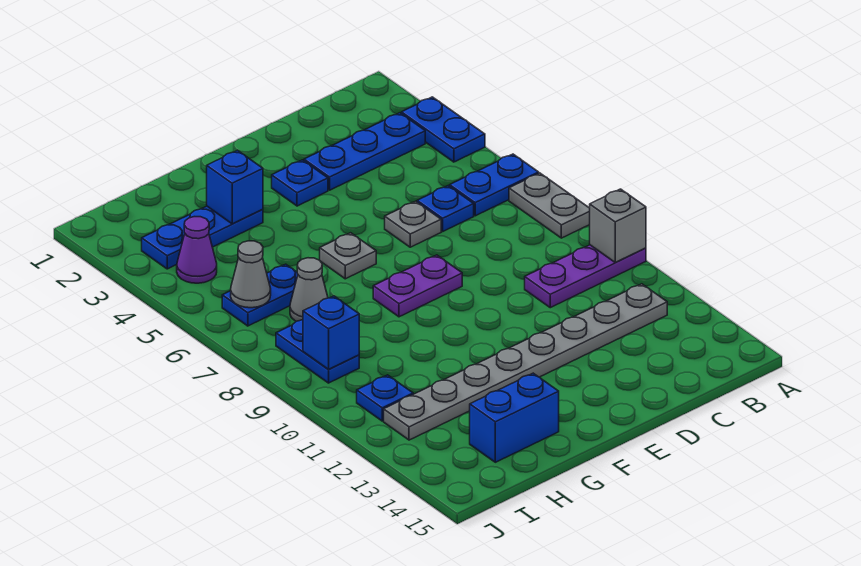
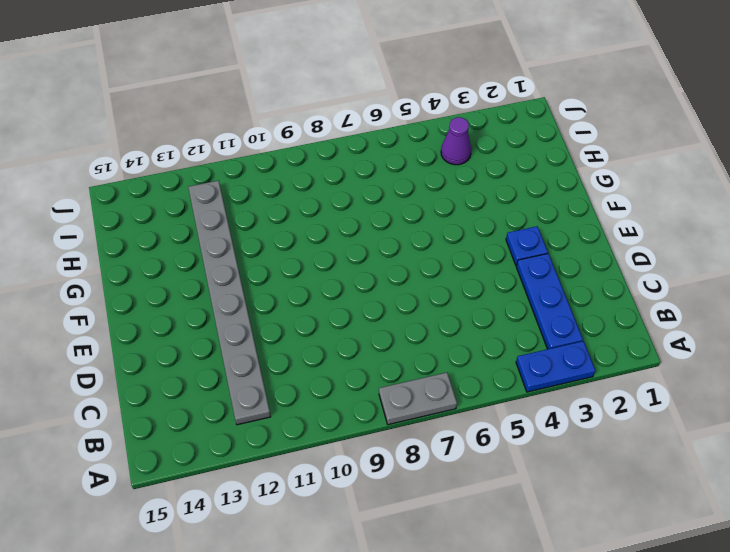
none -> blue 1x2 plate [450,154,539,216]
none -> purple 1x3 plate [525,245,646,308]
none -> blue 1x1 plate [417,186,474,231]

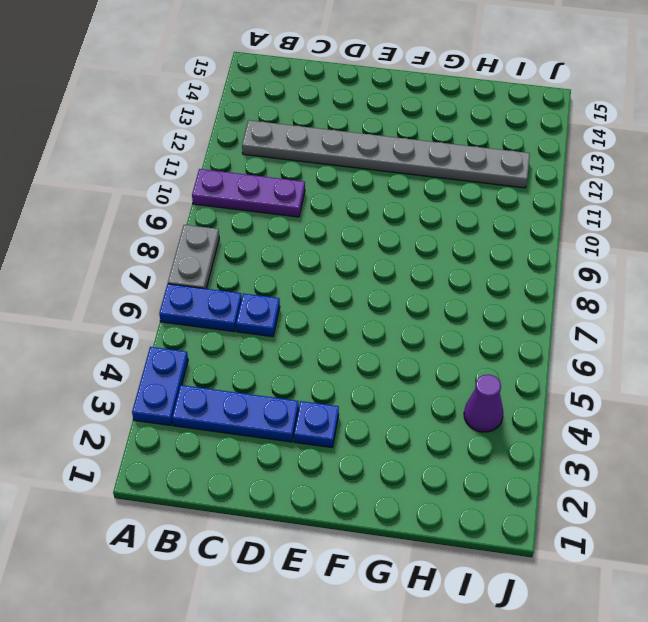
none -> grey 1x1 plate [385,201,441,247]
none -> purple 1x2 plate [373,255,462,317]
none -> grey 1x1 plate [320,233,376,279]

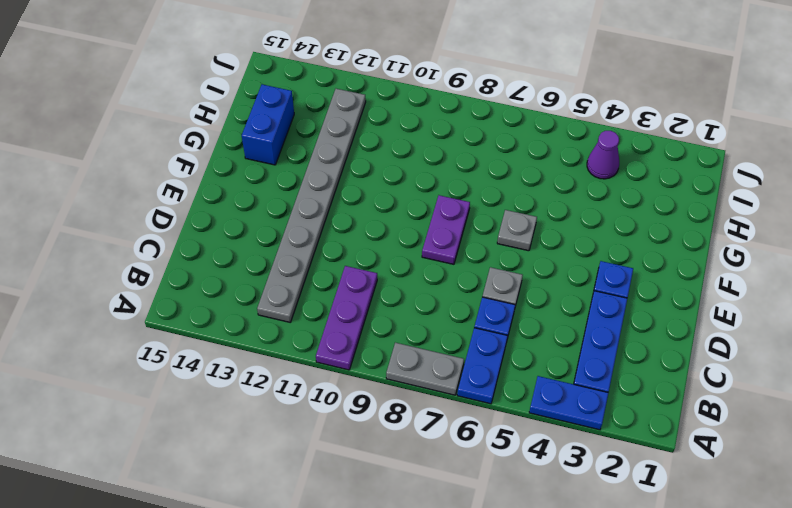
none -> blue 1x3 plate [142,206,263,269]
none -> blue 1x2 plate [222,264,298,326]
none -> grey 1x1 cone [290,258,328,321]

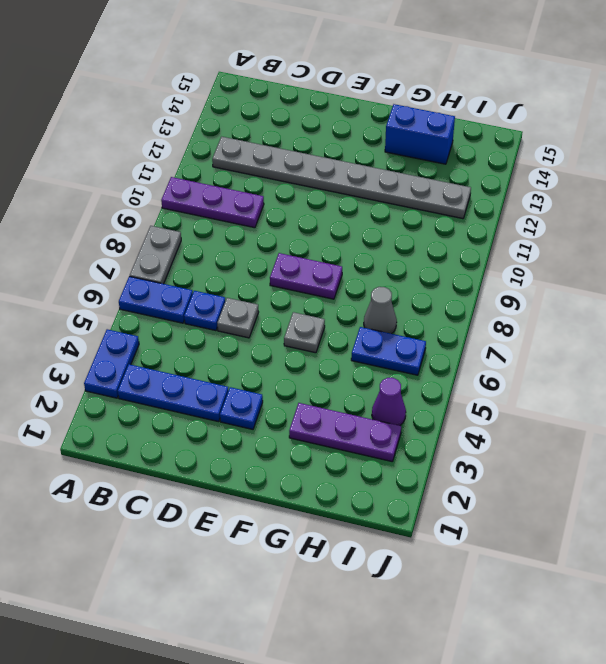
purple 1x3 plate [289,403,401,462] -> blue 1x3 plate [142,206,263,269]
none -> blue 1x2 plate [276,320,359,383]
none -> blue 1x1 plate [357,375,413,421]
none -> grey 1x1 brick [590,189,646,263]

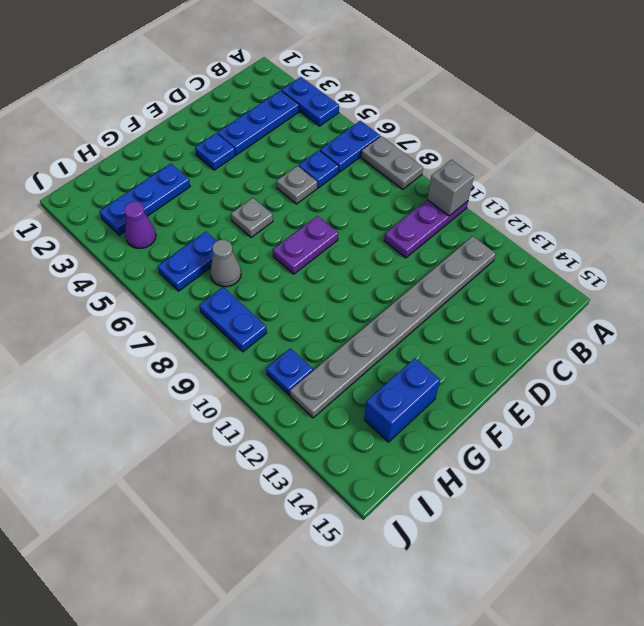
none -> blue 1x1 brick [207,150,263,224]
none -> grey 1x1 cone [231,241,271,308]
none -> blue 1x1 brick [303,296,359,370]

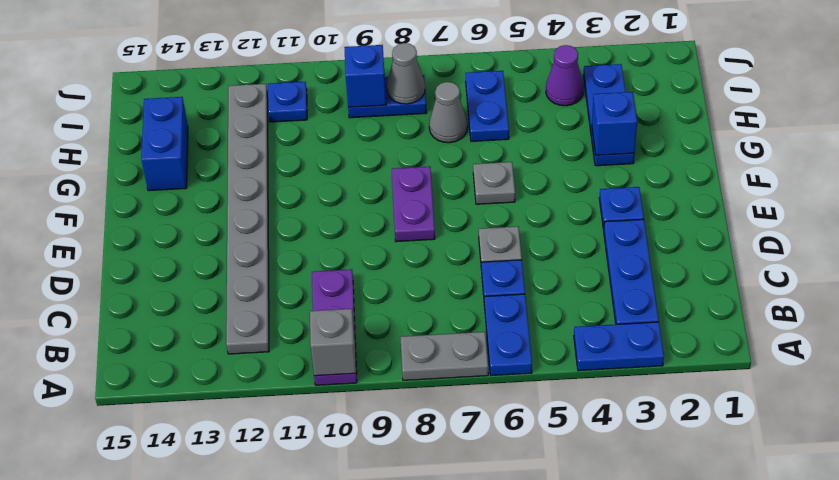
grey 1x1 cone [387,43,425,104] -> grey 1x1 cone moved to [231,241,271,308]

